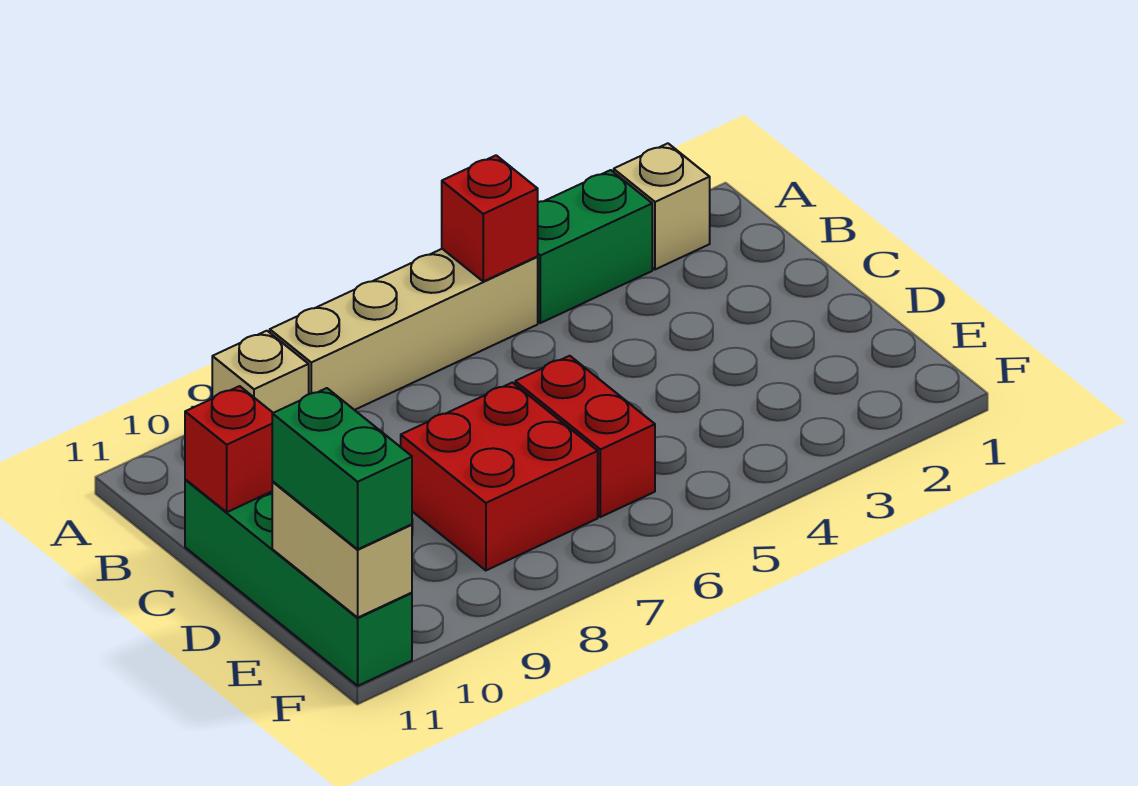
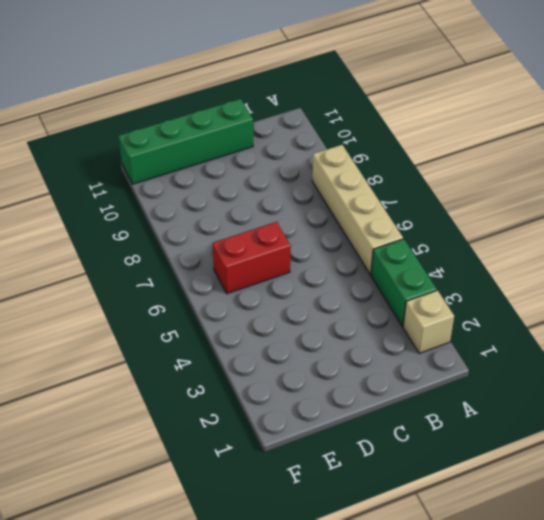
none -> tan 1x1 brick [212,331,309,413]
none -> red 2x2 brick [401,383,598,570]

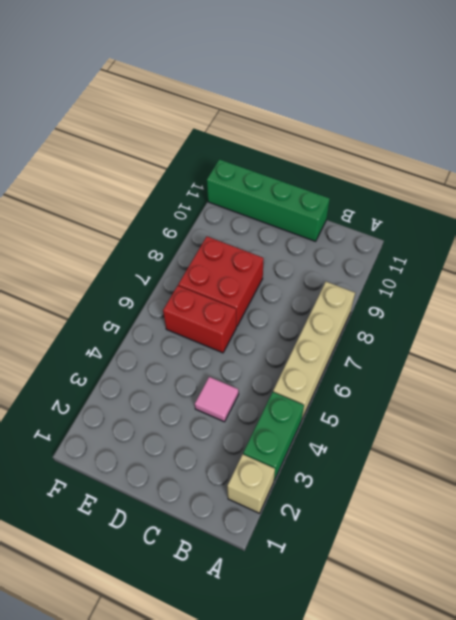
pink 1x1 tile [195,377,239,422] -> none
none -> tan 1x1 brick [212,331,309,413]
none -> red 1x1 brick [442,155,538,281]

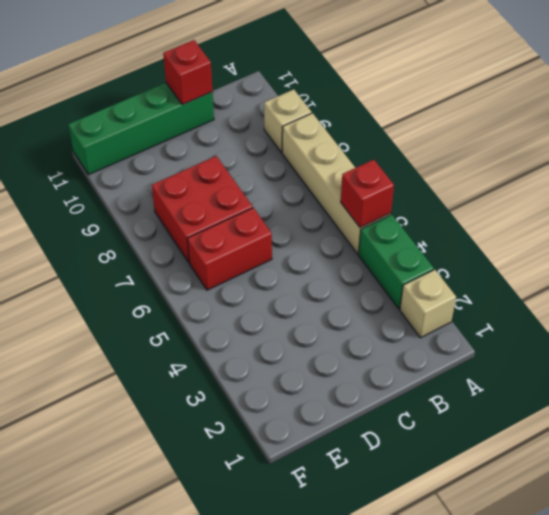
none -> tan 1x2 brick [272,482,412,617]
none -> green 1x2 brick [272,388,412,549]

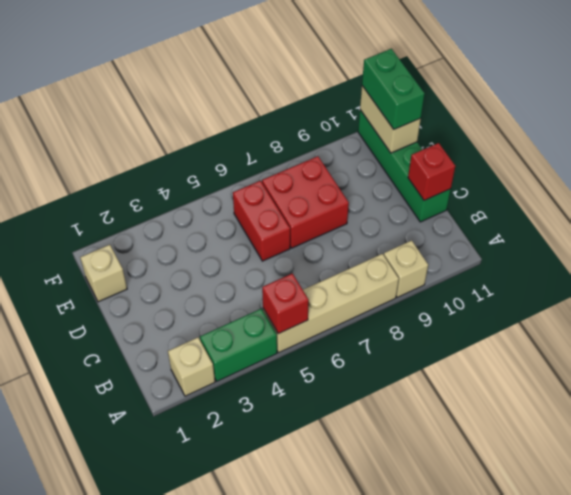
tan 1x1 brick [80,245,127,302] -> none

